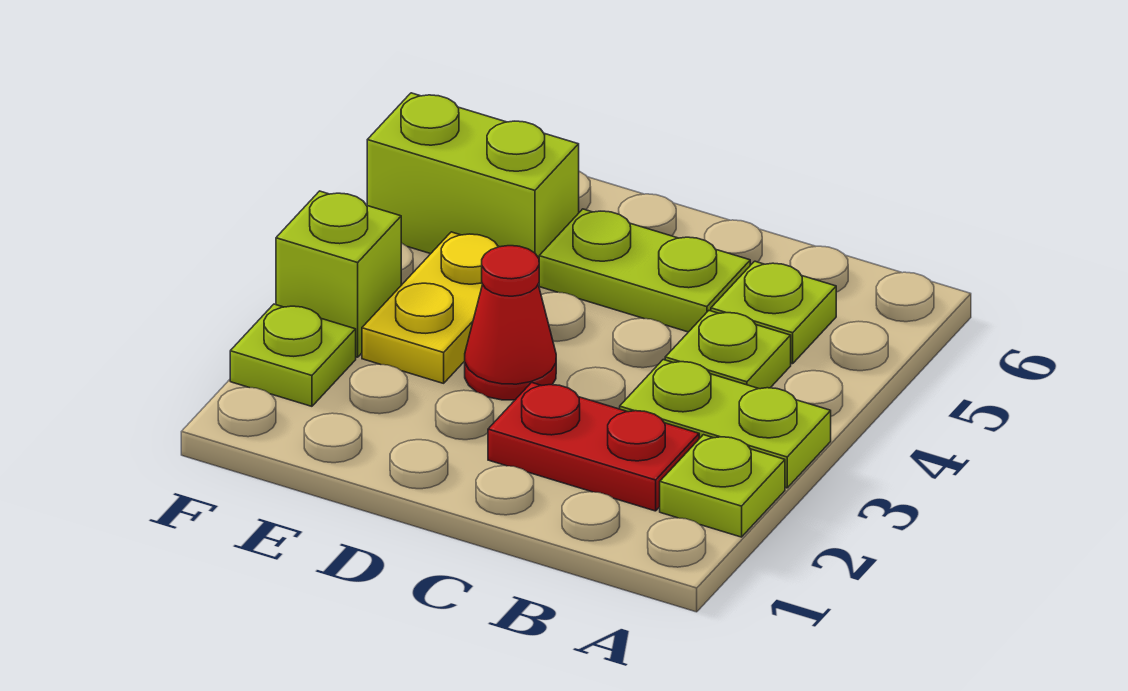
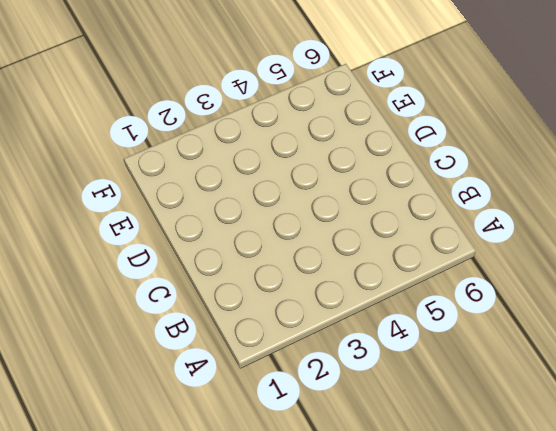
none -> lime 1x1 plate [660,435,785,537]
none -> lime 1x2 plate [620,360,831,488]

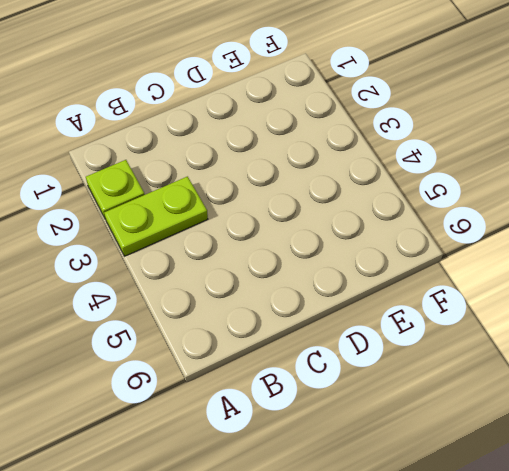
none -> red 1x2 plate [488,383,699,511]
none -> lime 1x1 plate [665,311,791,389]

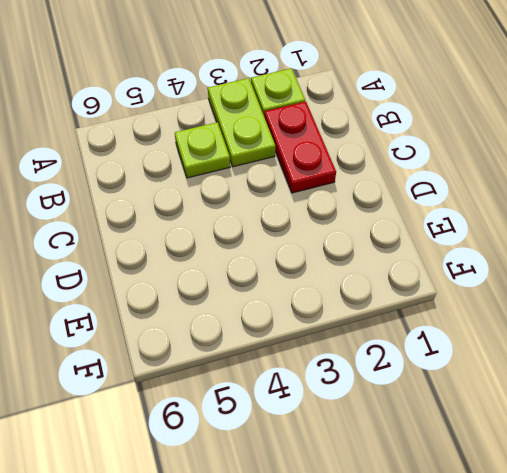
none -> lime 1x1 plate [711,261,836,364]
none -> lime 1x2 plate [539,209,750,332]

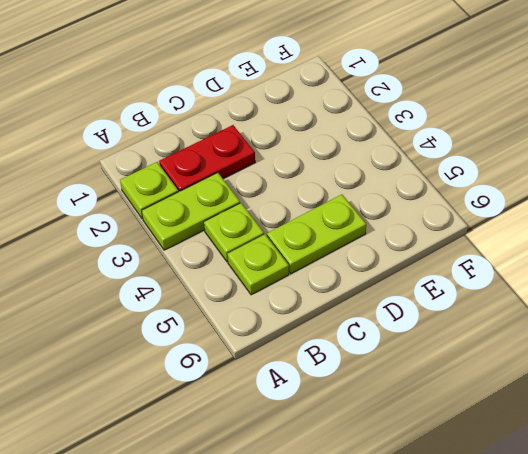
none -> red 1x1 cone [465,246,556,400]
none -> yellow 1x2 plate [362,232,499,383]

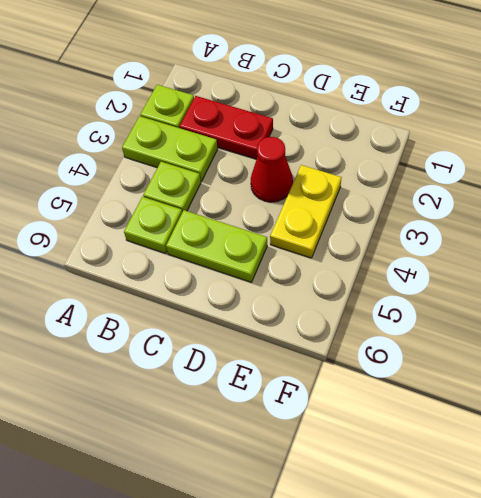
none -> lime 1x2 brick [367,93,579,258]
none -> lime 1x1 plate [230,304,356,406]

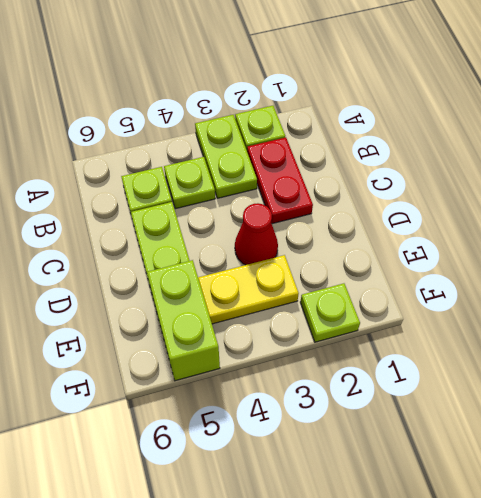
none -> lime 1x1 brick [276,191,401,357]

